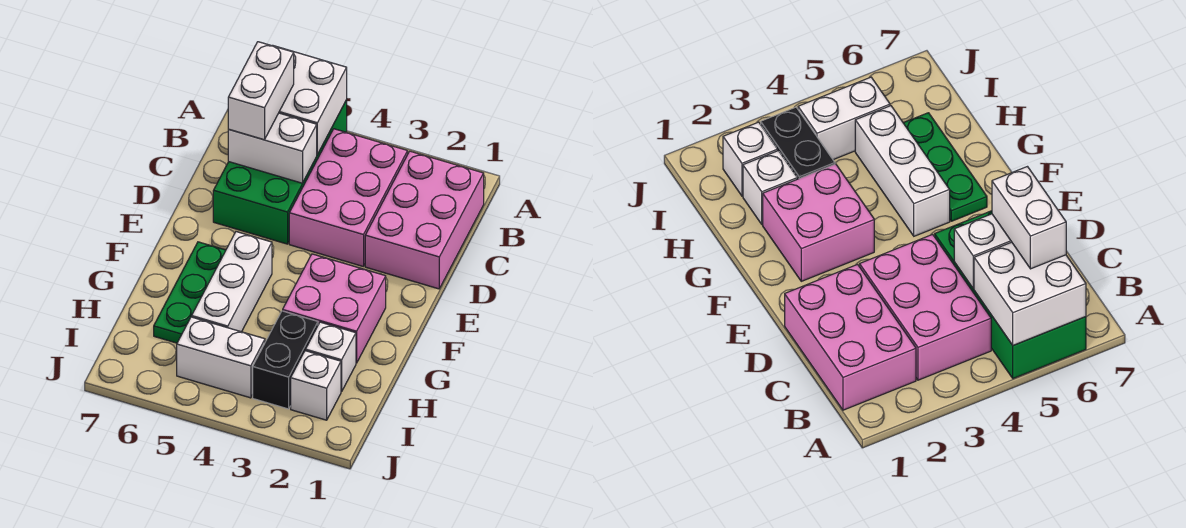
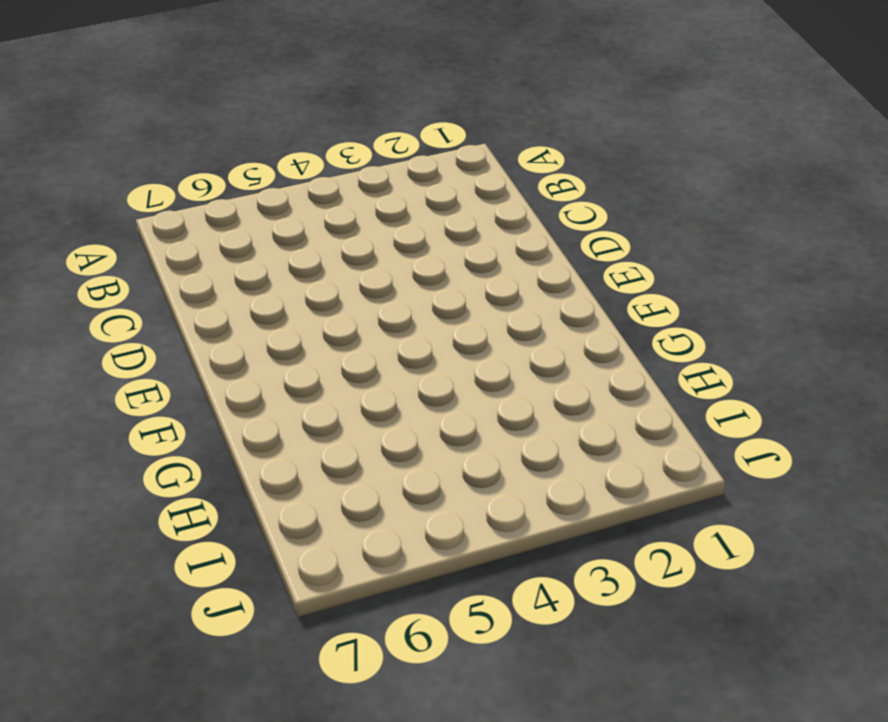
none -> green 2x4 brick [213,100,347,244]
none -> pink 2x3 brick [365,151,484,289]
none -> pink 2x3 brick [289,129,408,266]

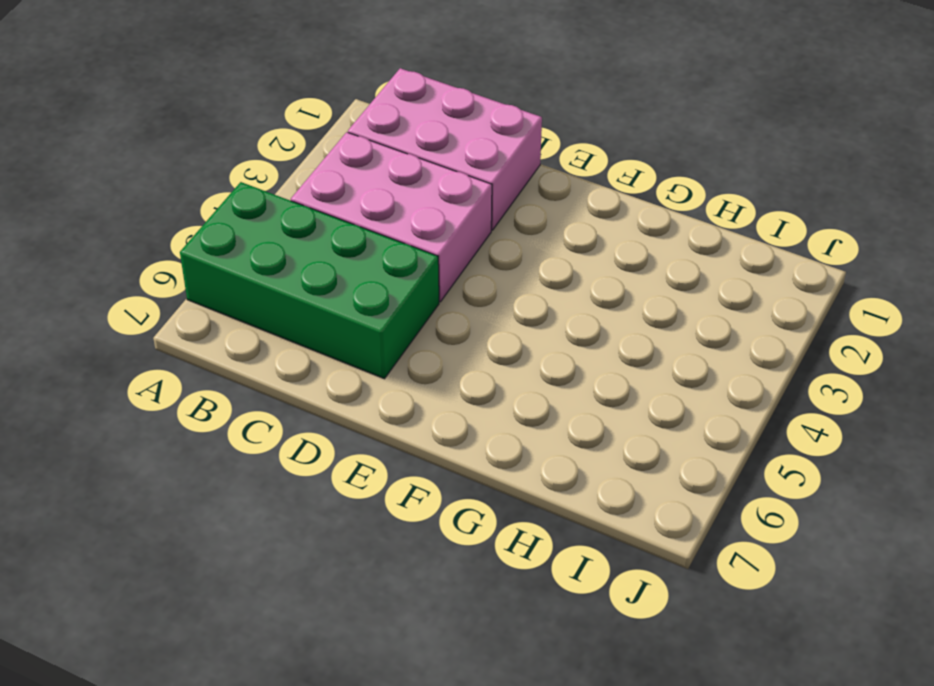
none -> pink 2x2 brick [283,254,386,363]
none -> white 1x3 brick [192,232,272,332]
none -> green 1x3 plate [154,242,226,343]

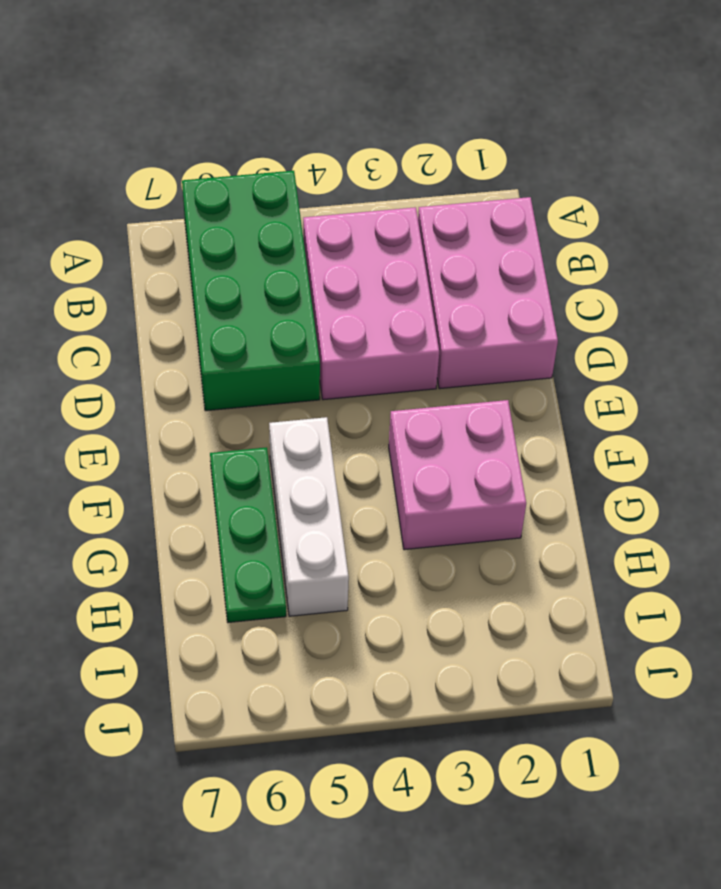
none -> white 1x1 brick [306,322,356,392]
none -> black 1x2 brick [253,311,318,409]
none -> white 1x1 brick [291,351,341,420]

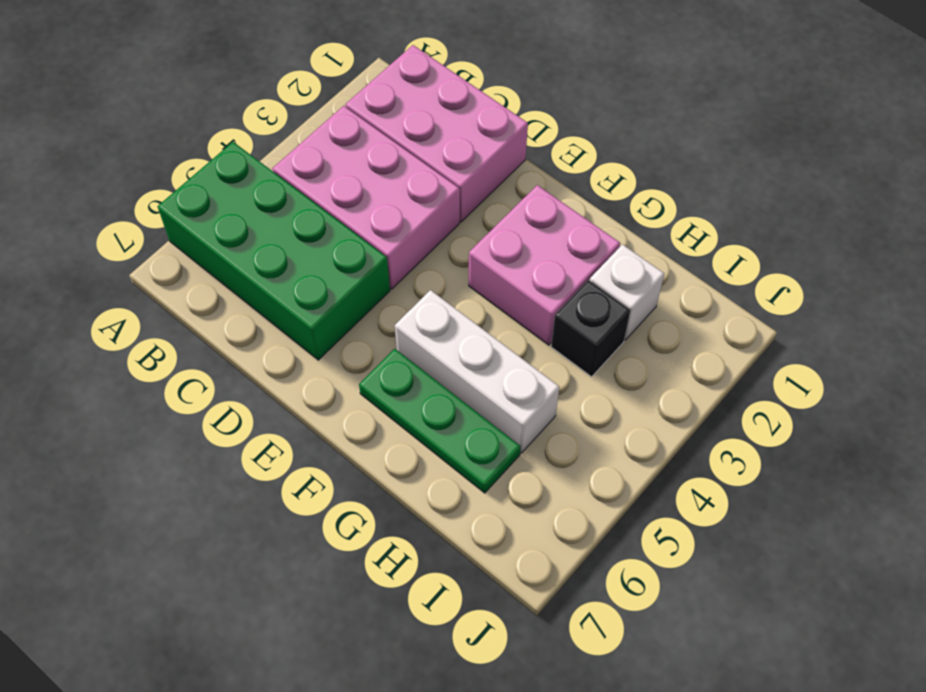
black 1x1 brick [551,280,630,377] -> black 1x2 brick [253,311,318,409]
none -> white 1x1 brick [291,351,341,420]
none -> white 1x2 brick [177,317,265,398]
none -> white 2x2 brick [272,45,347,155]

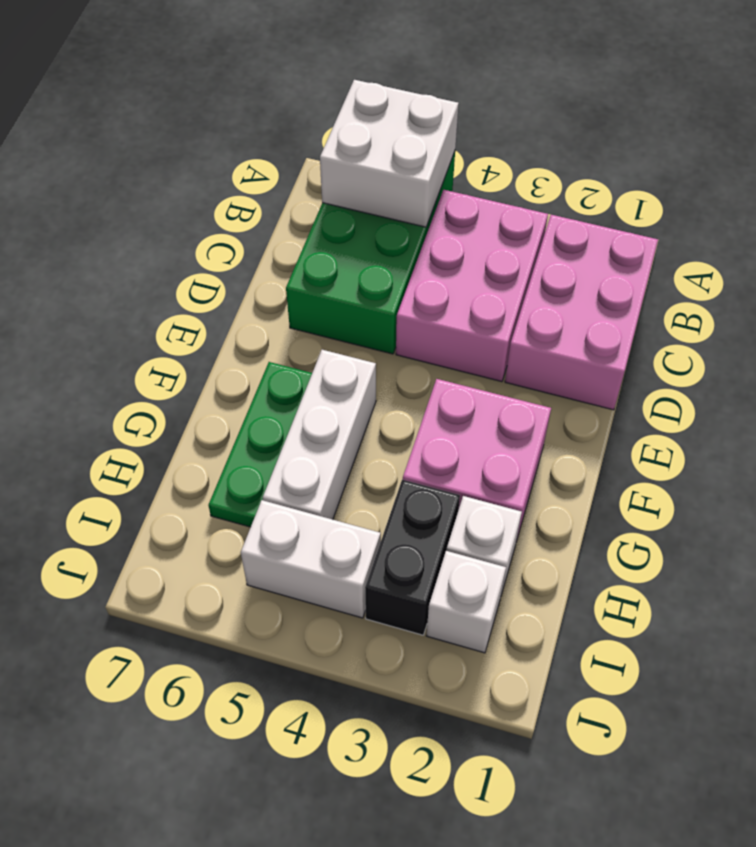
none -> white 1x2 brick [228,113,317,183]
none -> white 1x2 brick [228,42,294,140]

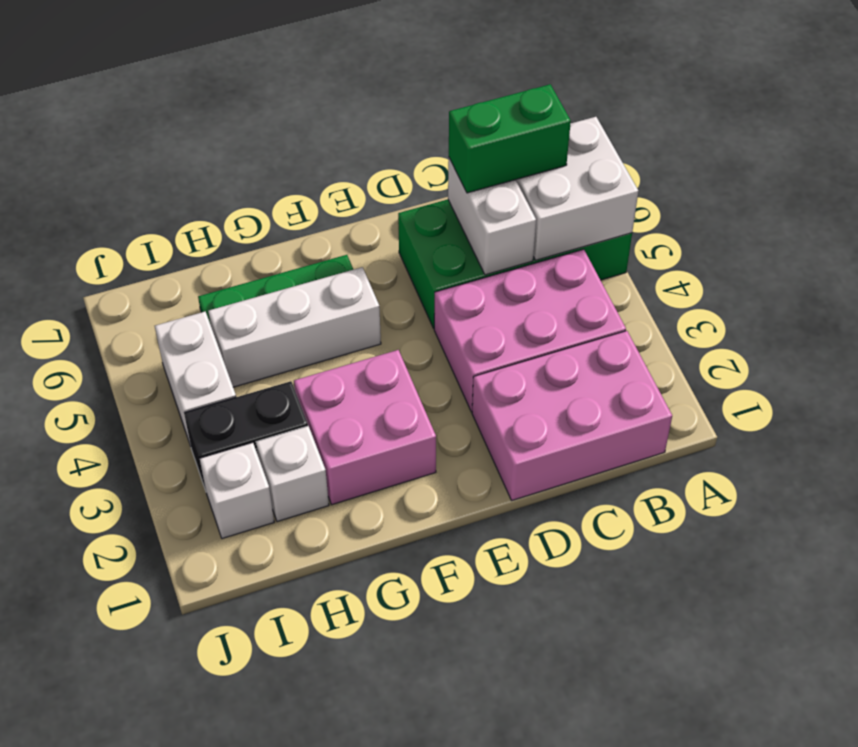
green 1x2 brick [449,84,571,193] -> white 1x2 brick [228,42,294,140]

